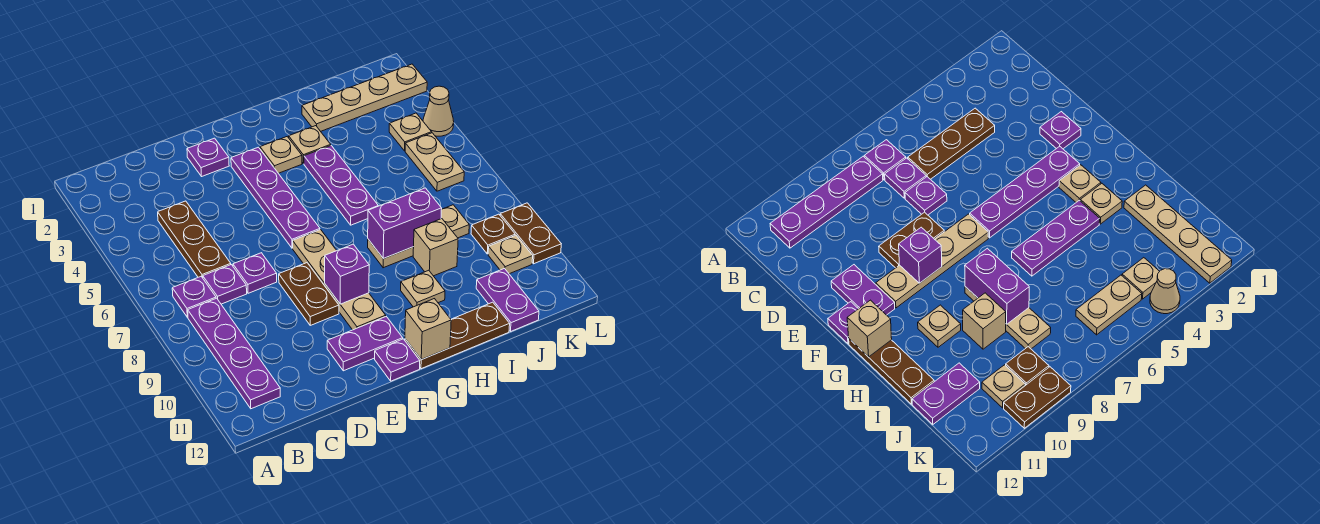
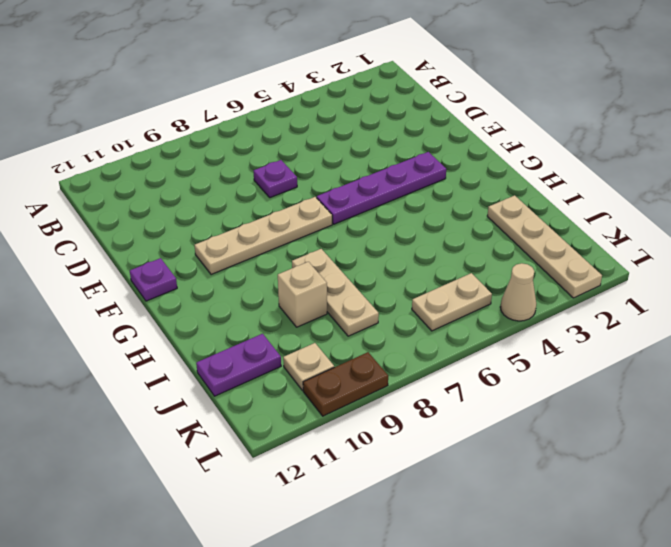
none -> purple 1x1 plate [172,277,216,317]
none -> purple 1x4 plate [188,298,280,409]
none -> brown 1x3 plate [158,201,231,278]

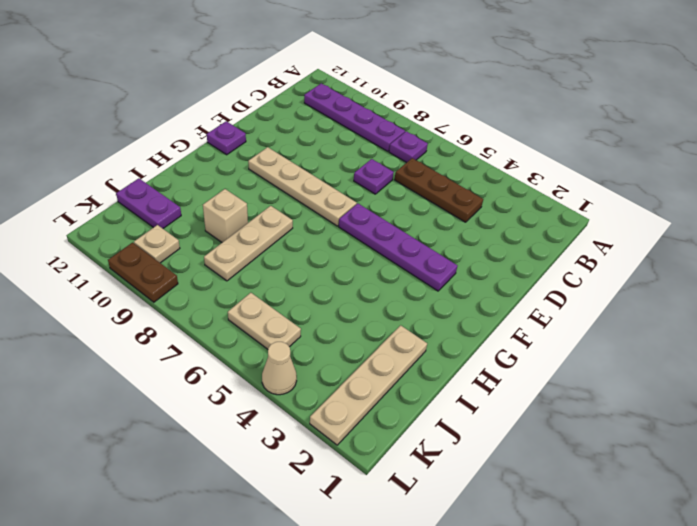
none -> purple 1x1 plate [203,265,247,304]
none -> purple 1x1 plate [187,138,229,176]
none -> brown 1x2 plate [279,263,339,325]

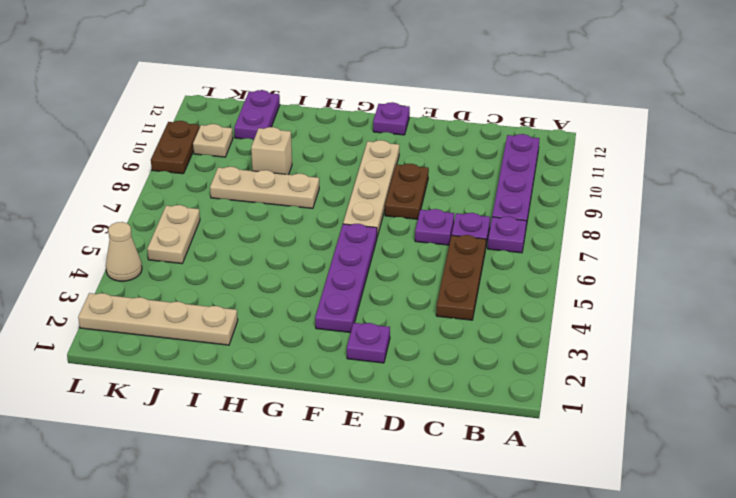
none -> purple 1x2 plate [327,317,403,371]
none -> tan 1x1 plate [260,137,302,173]
none -> brown 1x3 plate [405,302,510,369]

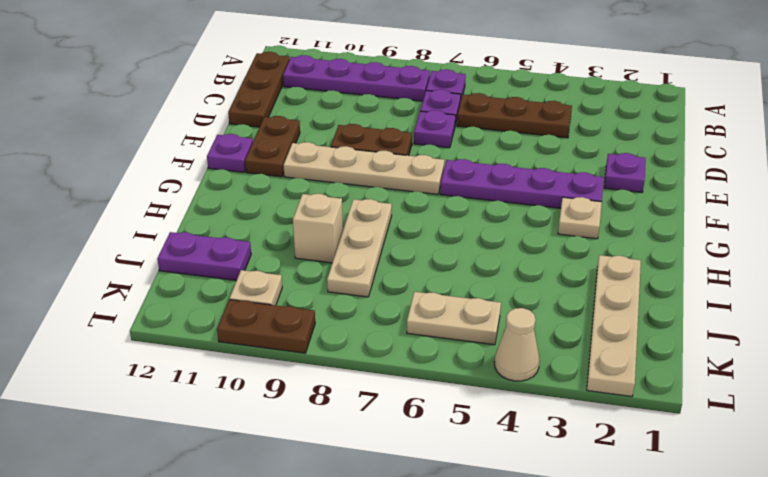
brown 1x3 plate [228,52,290,127] -> brown 1x3 plate moved to [405,302,510,369]
brown 1x2 plate [245,116,300,177] -> purple 1x2 plate [327,317,403,371]
none -> tan 1x1 plate [289,126,331,164]
none -> purple 1x3 plate [304,146,378,225]
none -> tan 1x1 plate [401,270,445,307]

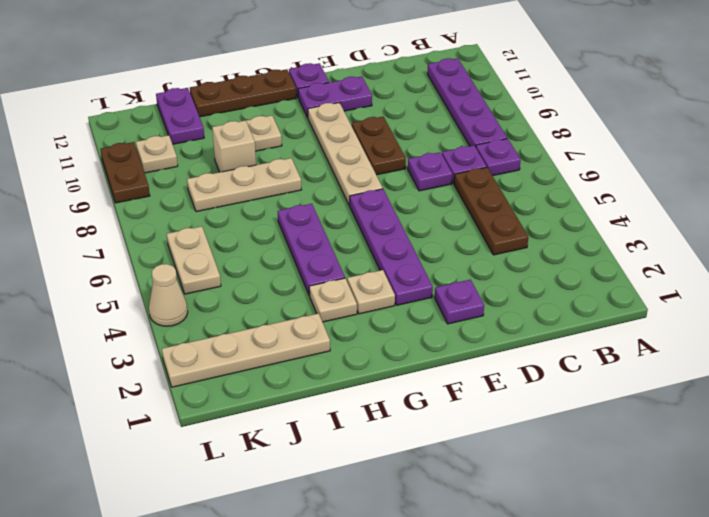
none -> tan 1x1 plate [389,113,432,151]
none -> brown 1x1 plate [471,214,515,254]
none -> purple 1x1 brick [325,244,369,304]

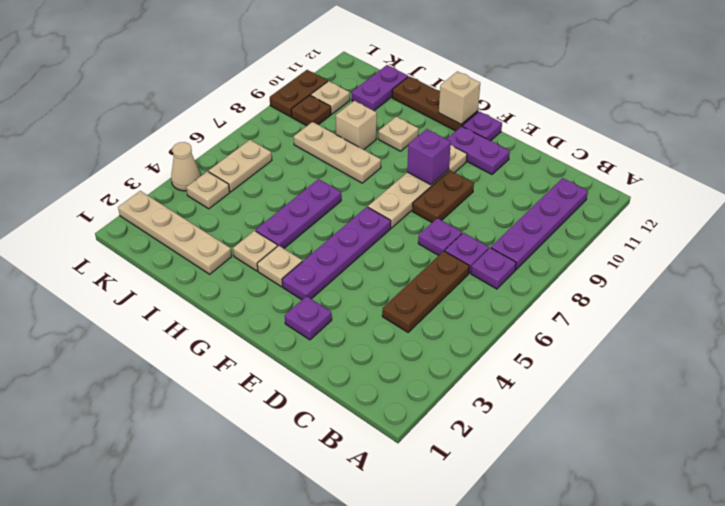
none -> purple 1x2 brick [368,188,442,259]

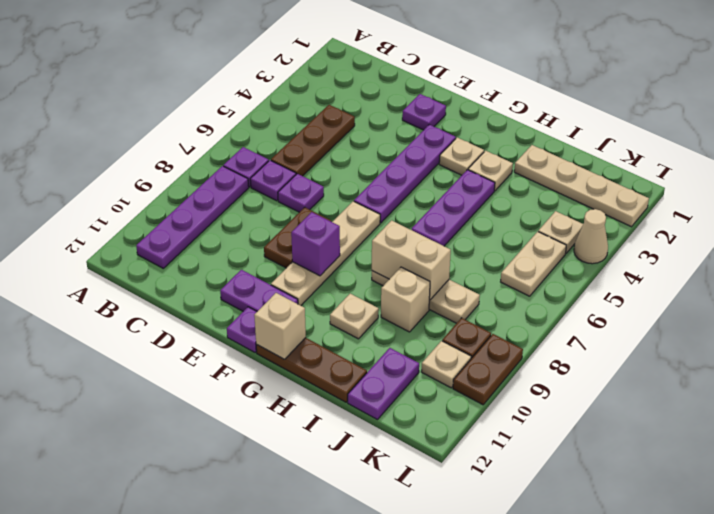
tan 1x2 brick [372,220,451,300] -> purple 1x2 brick [368,188,442,259]

